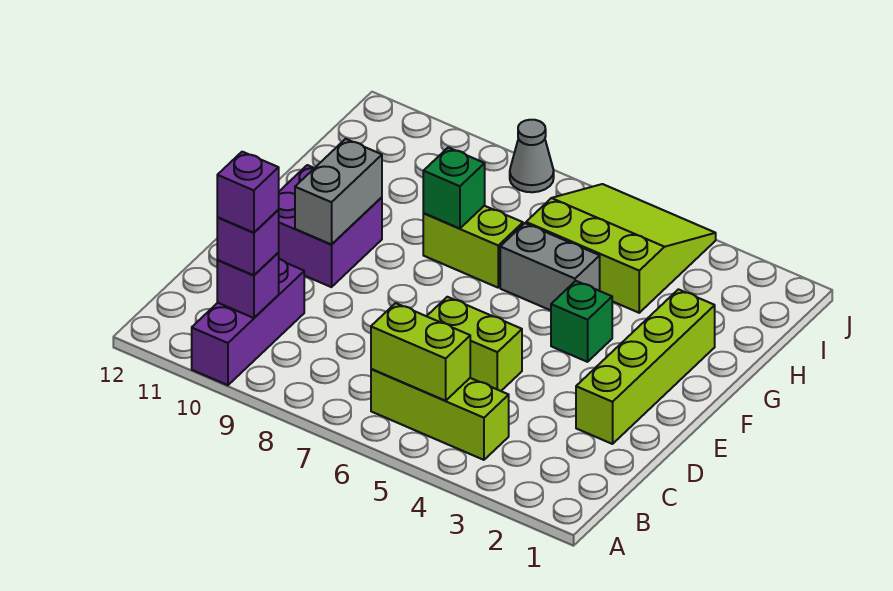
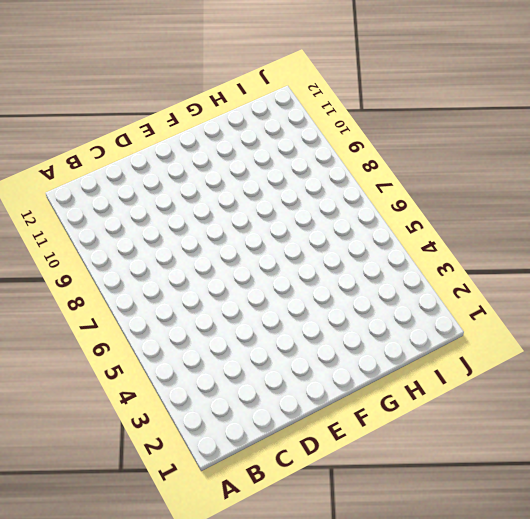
none -> purple 1x3 brick [192,259,304,385]
none -> lime 1x3 brick [371,369,509,460]
none -> lime 1x4 brick [576,289,715,444]

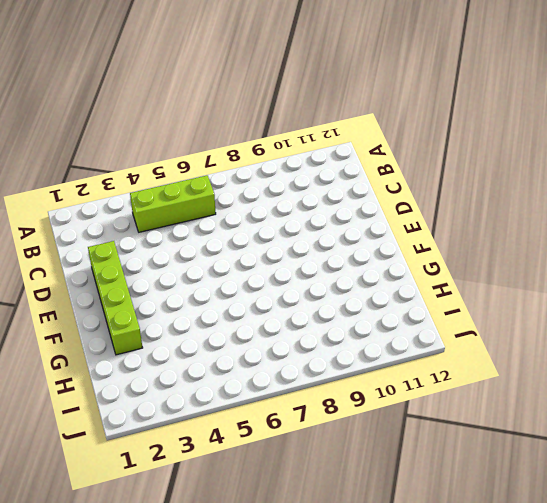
none -> purple 1x3 brick [192,259,304,385]
none -> lime 1x2 brick [427,297,522,391]
none -> purple 2x2 brick [278,165,382,287]

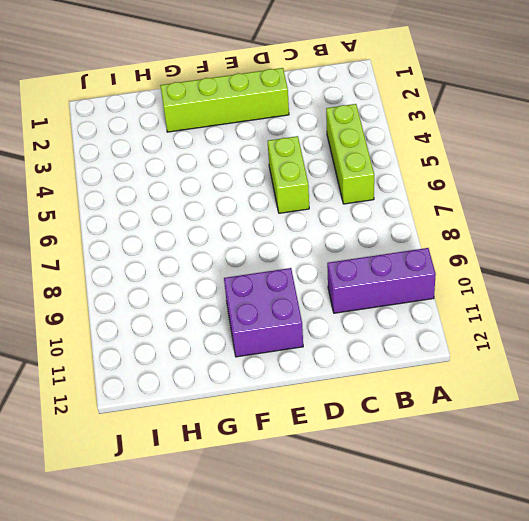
none -> green 1x1 brick [551,281,612,362]
none -> grey 1x2 brick [500,223,600,310]
none -> lime 1x2 brick [423,206,523,288]

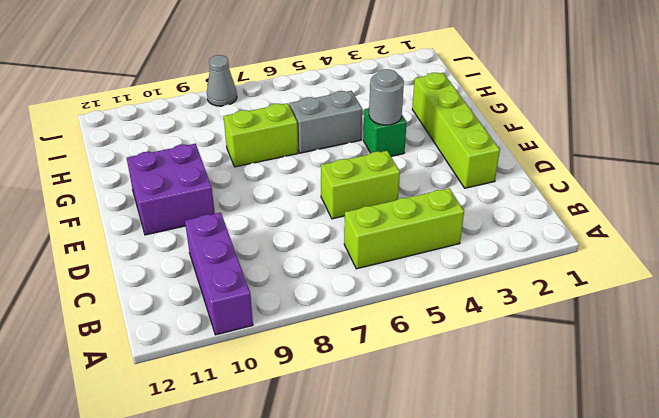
grey 1x1 round brick [369,69,404,125] -> none
none -> lime 3x3 slope [526,184,716,313]
none -> lime 1x2 brick [371,303,470,401]
none -> purple 1x1 brick [217,253,279,318]

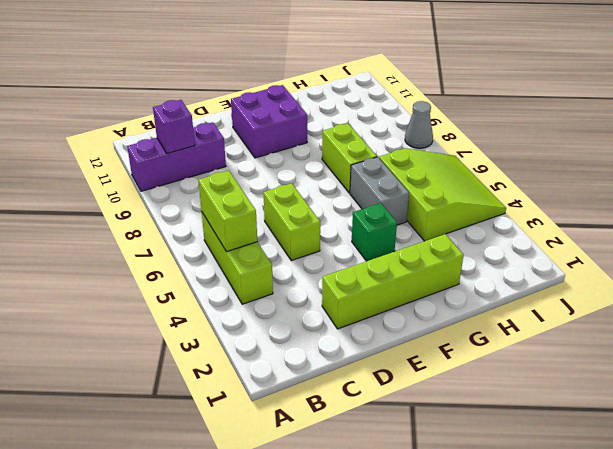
none -> grey 1x2 brick [295,139,382,244]
none -> green 1x1 brick [423,147,485,228]
none -> purple 1x1 brick [217,210,279,275]

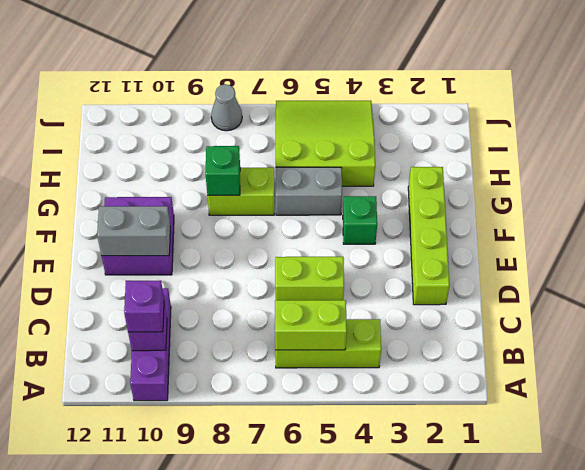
grey 1x2 brick [97,206,170,256] -> grey 1x2 brick turned to [295,139,382,244]
none -> purple 1x1 brick [217,152,279,233]

